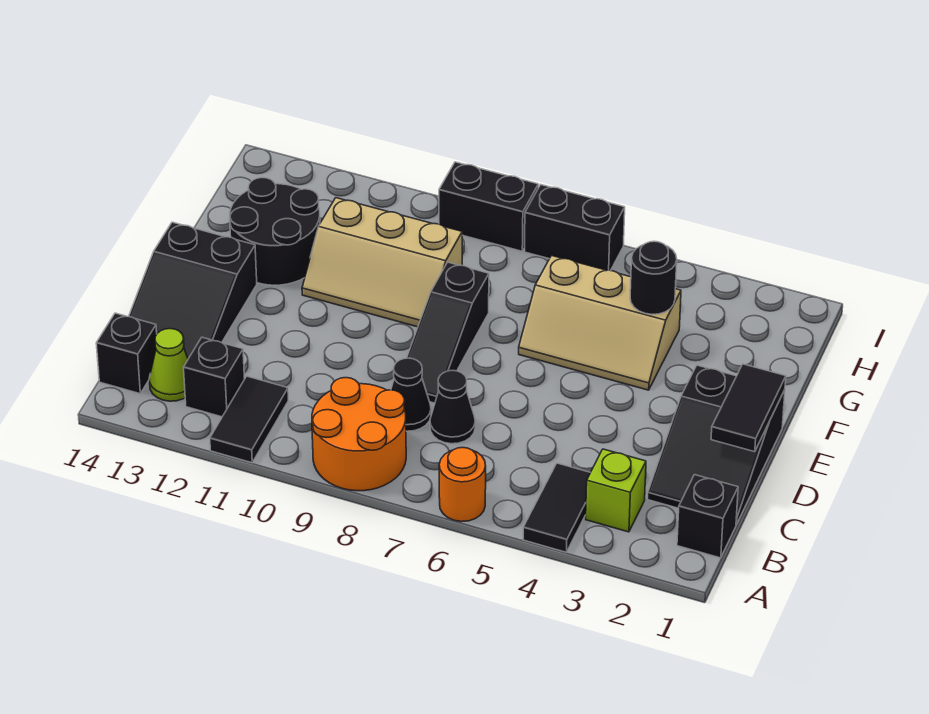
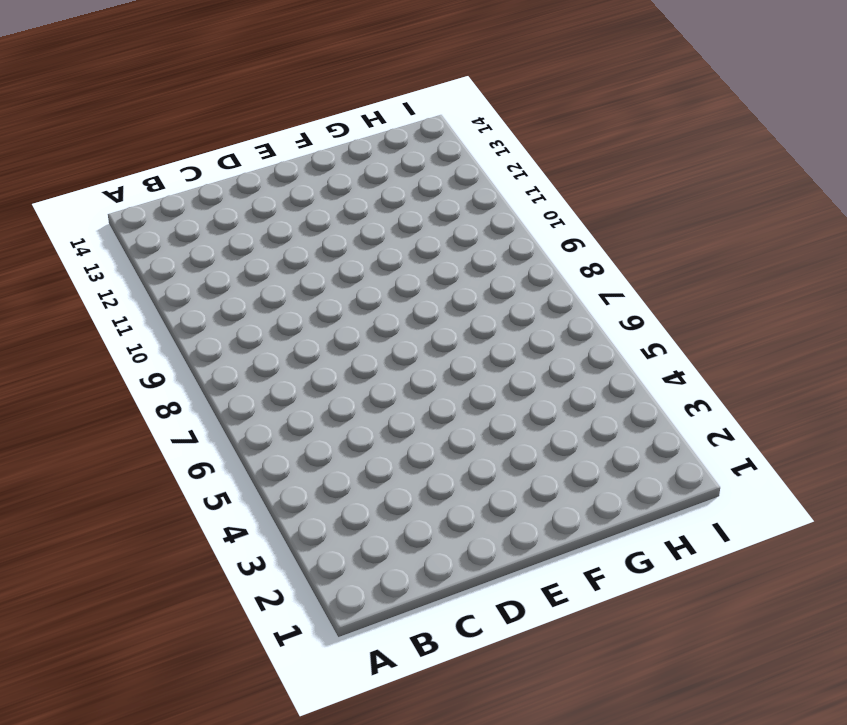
none -> black 1x2 tile [523,463,590,552]
none -> orange 1x1 round brick [439,447,486,522]
none -> orange 2x2 round brick [312,378,406,491]

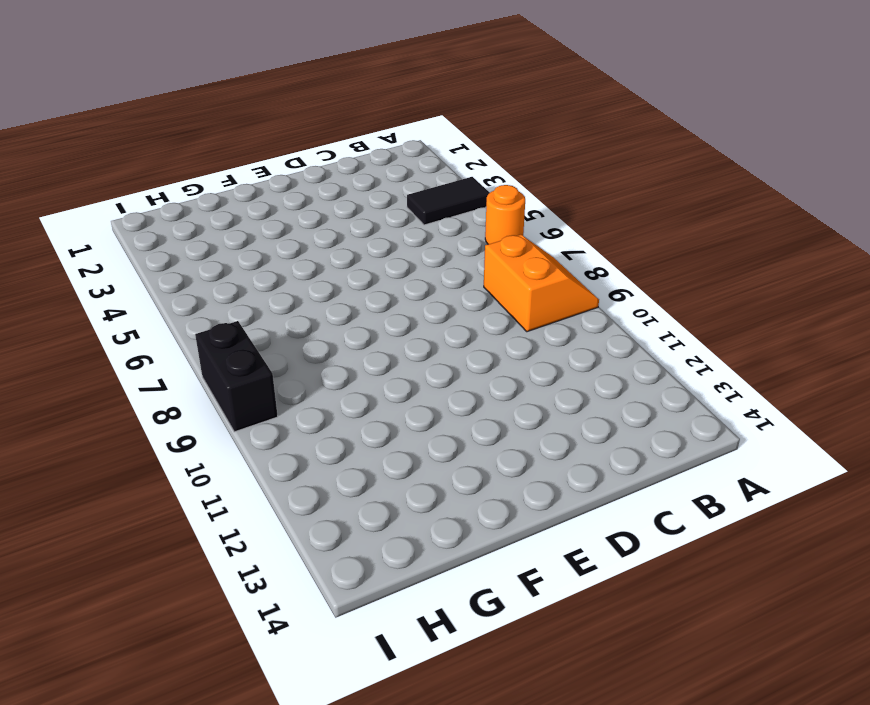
orange 2x2 slope [484,235,599,332] -> orange 2x2 round brick [312,378,406,491]
none -> black 1x2 tile [210,376,288,463]
none -> black 1x1 brick [677,475,738,558]
none -> lime 1x1 brick [586,449,646,532]

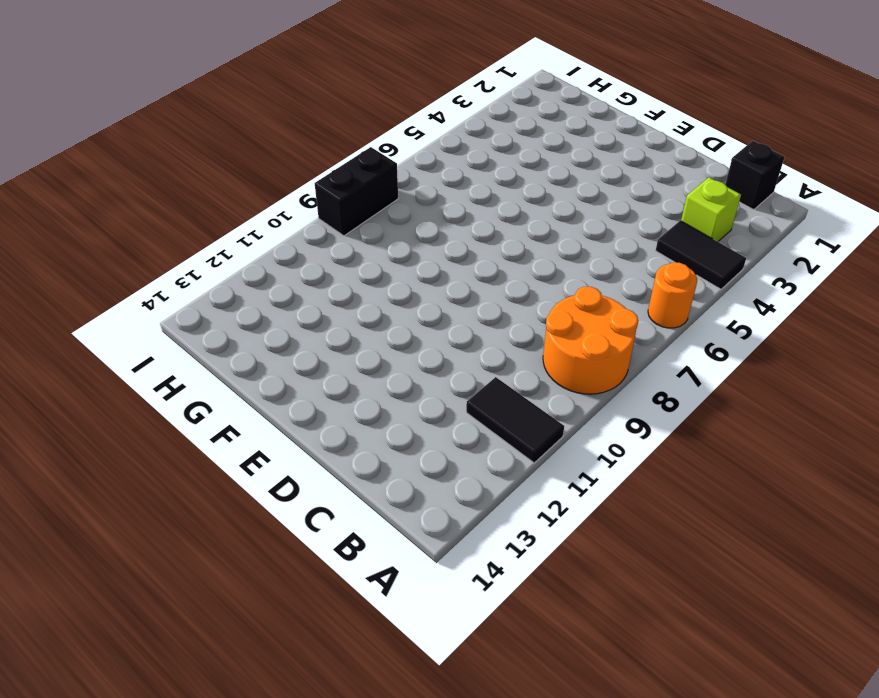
none -> black 1x1 brick [183,337,245,417]
none -> lime 1x1 cone [149,329,188,401]
none -> black 1x1 brick [96,313,157,394]

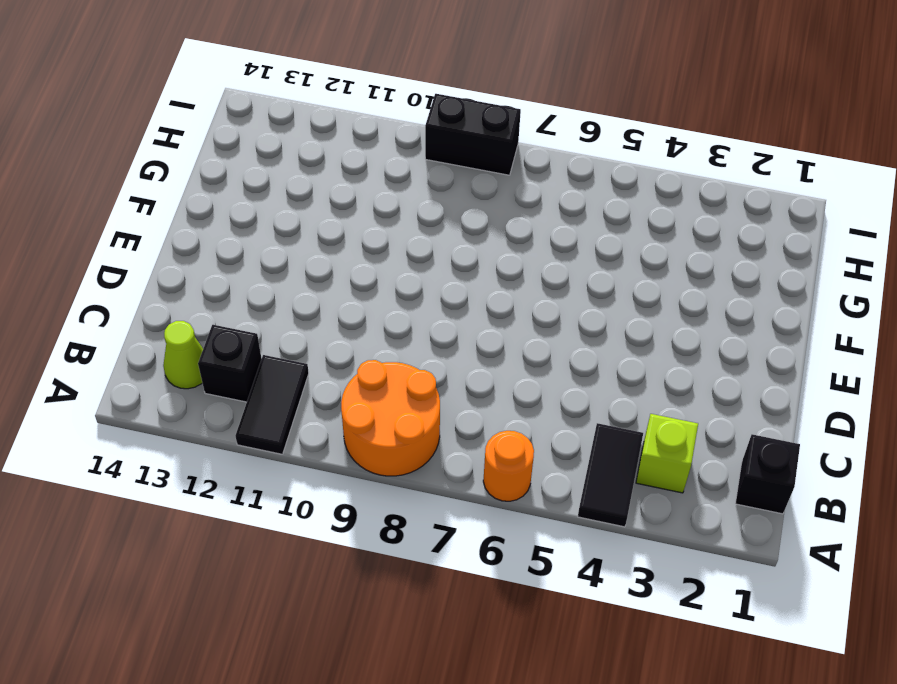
none -> black 1x1 brick [96,313,157,394]
none -> black 2x3 slope [648,365,785,525]
none -> black 1x1 cone [430,370,475,444]

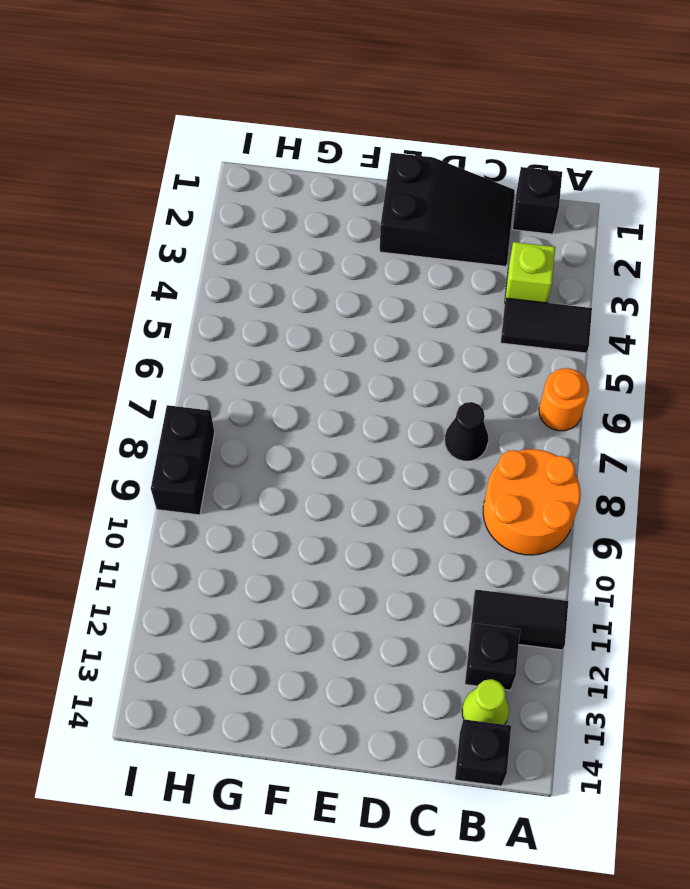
none -> black 1x1 cone [391,358,431,431]
none -> black 2x3 slope [129,222,257,359]
none -> black 1x3 slope [407,262,489,403]

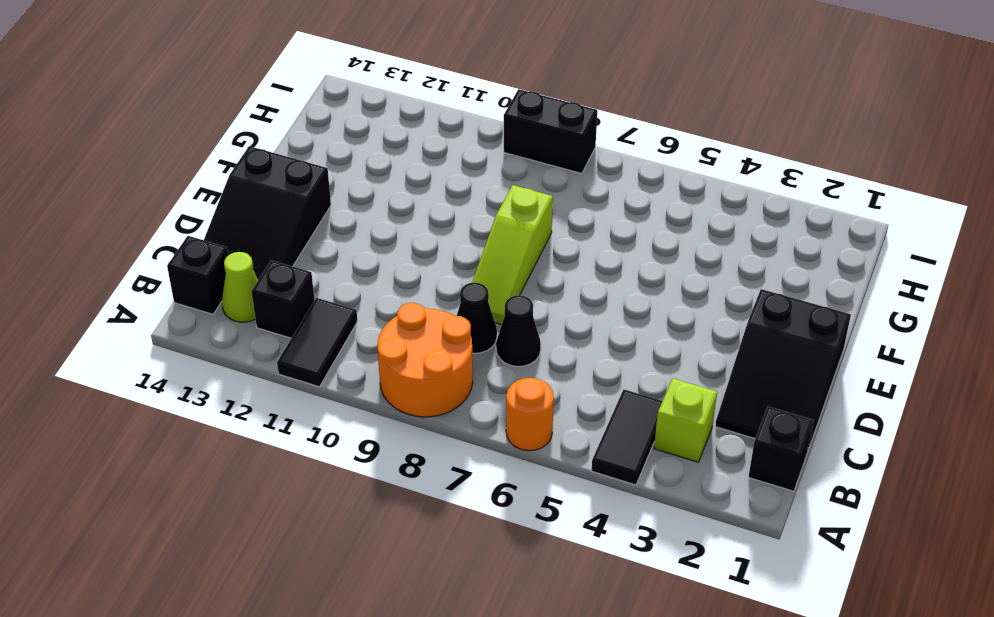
lime 1x3 slope [472,185,553,325] -> black 1x3 slope [407,262,489,403]
none -> tan 2x3 slope [519,256,681,390]
none -> tan 2x3 slope [302,198,462,327]
none -> black 2x2 round brick [230,178,320,285]

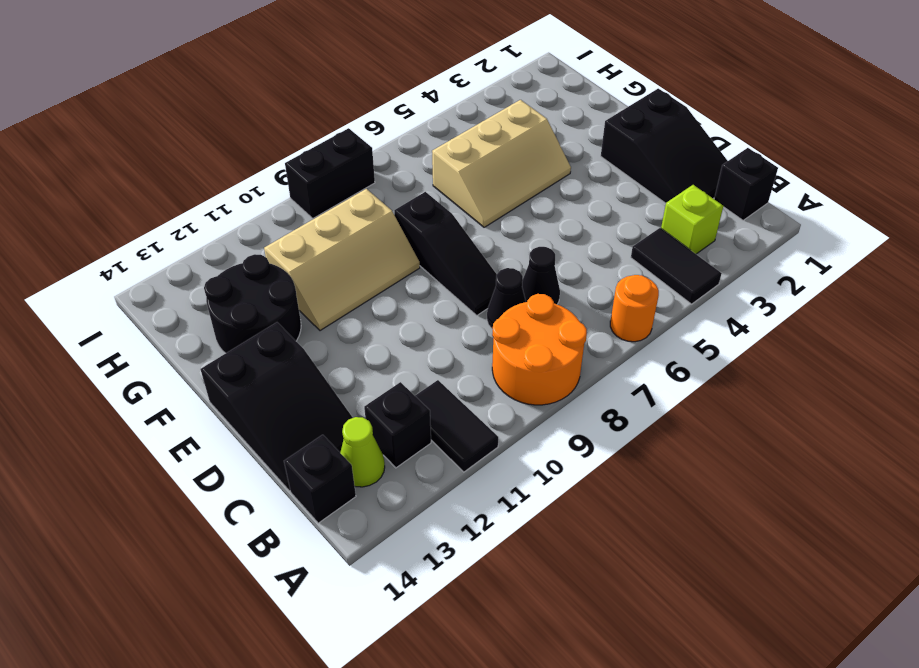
none -> black 1x2 brick [524,185,625,271]
none -> black 1x2 tile [711,364,786,452]
none -> black 1x1 round brick [630,241,677,314]

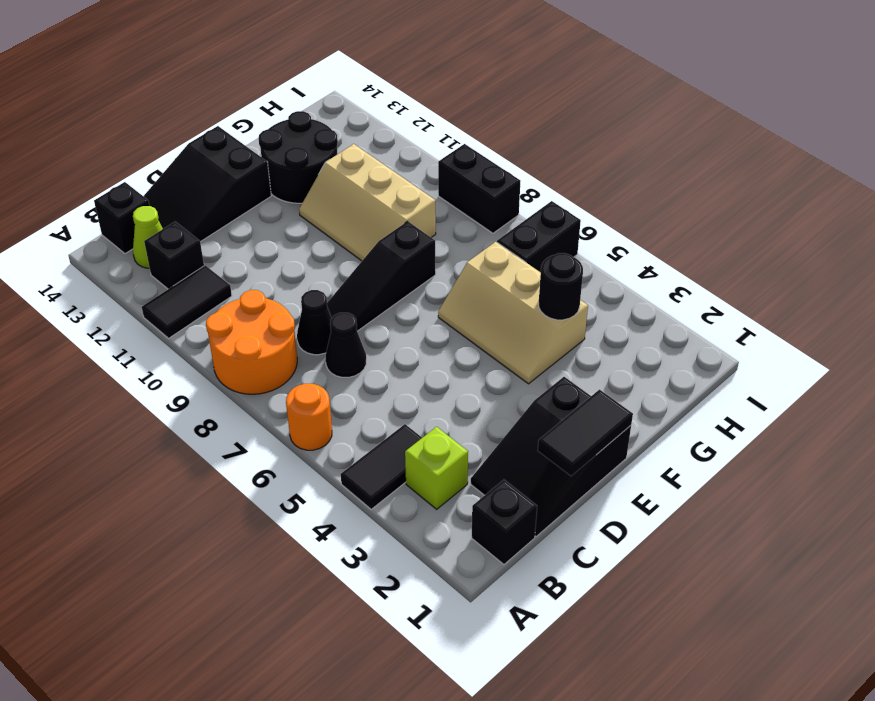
black 1x2 brick [497,201,581,272] -> black 1x2 brick turned to [524,185,625,271]

